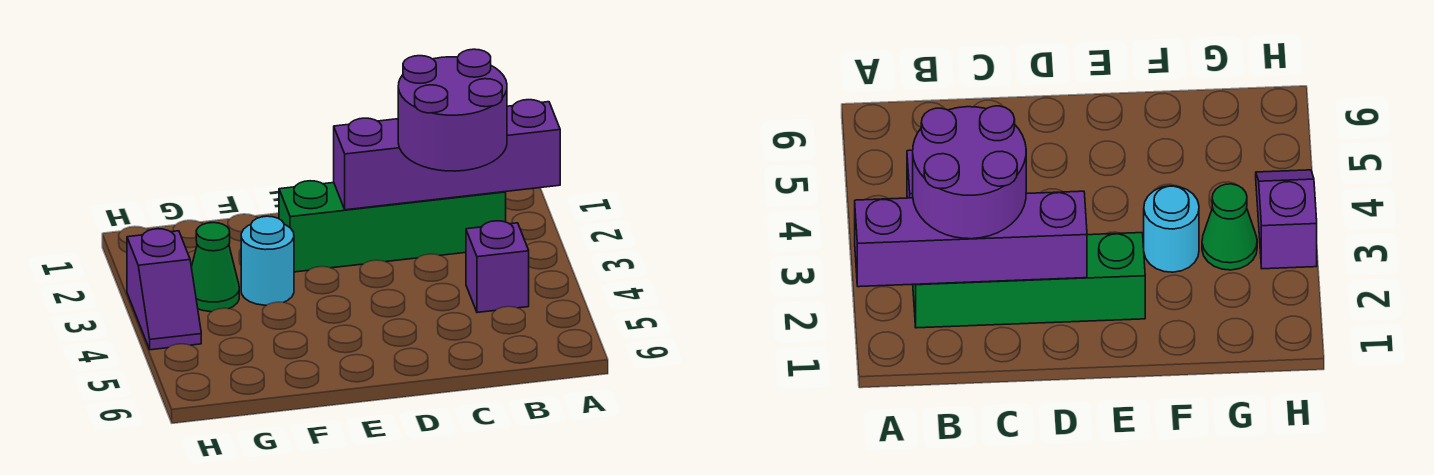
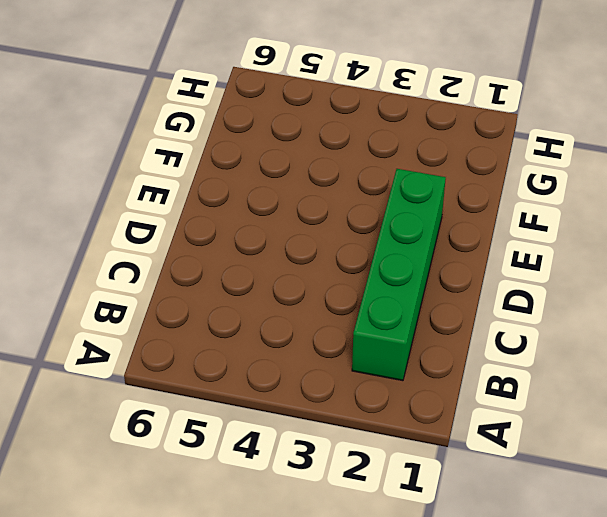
none -> purple 1x1 brick [466,221,529,313]
none -> cyan 1x1 round brick [241,216,294,305]

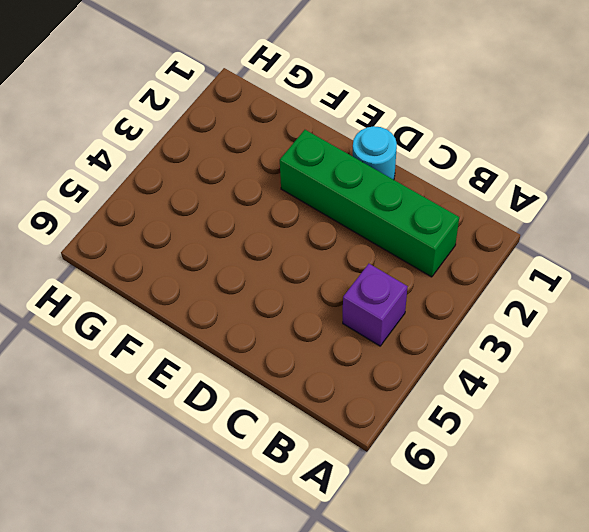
cyan 1x1 round brick [353,126,397,180] -> cyan 1x1 round brick moved to [241,216,294,305]
none -> green 1x1 cone [191,223,239,312]
none -> purple 1x2 slope [127,229,201,350]

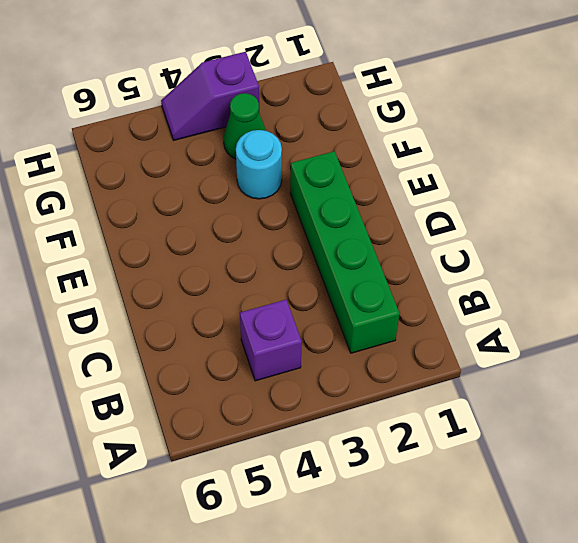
none -> purple 1x4 brick [334,100,560,210]
none -> purple 2x2 round brick [398,49,507,171]

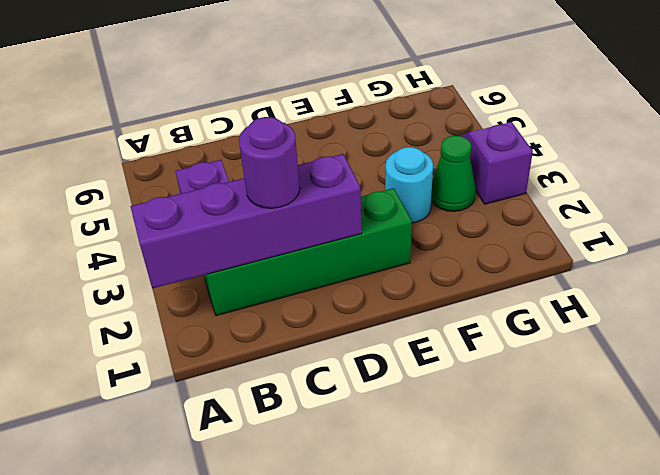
purple 1x1 round brick [239,117,300,208] -> purple 2x2 round brick [398,49,507,171]

